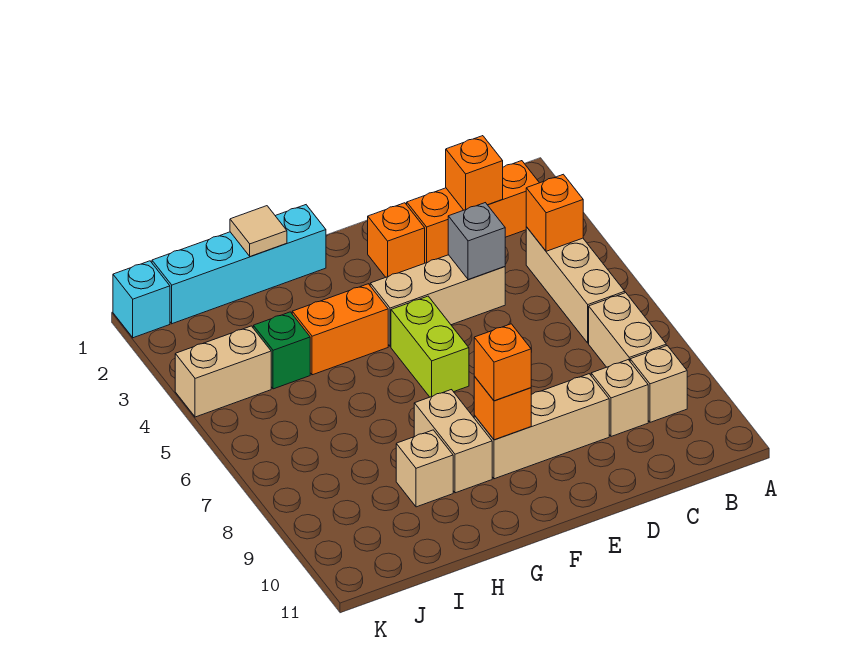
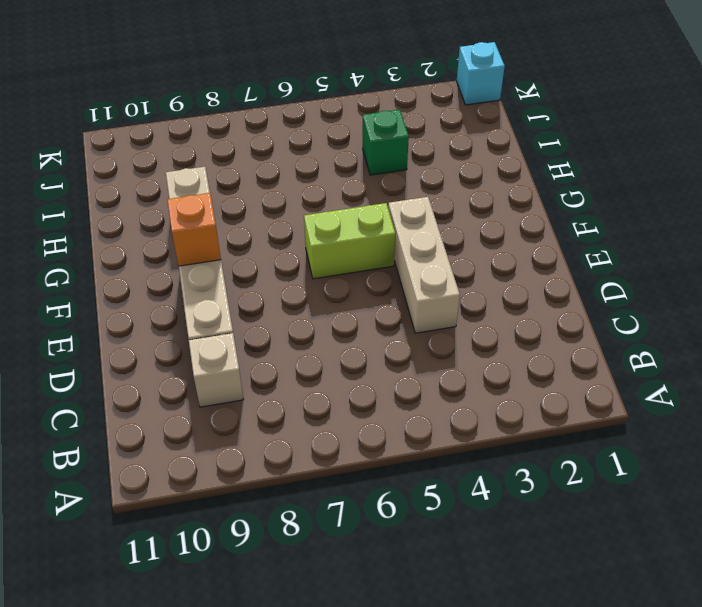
none -> orange 1x3 brick [407,161,539,263]
none -> tan 1x3 brick [526,227,625,343]
none -> tan 1x2 brick [589,293,666,367]

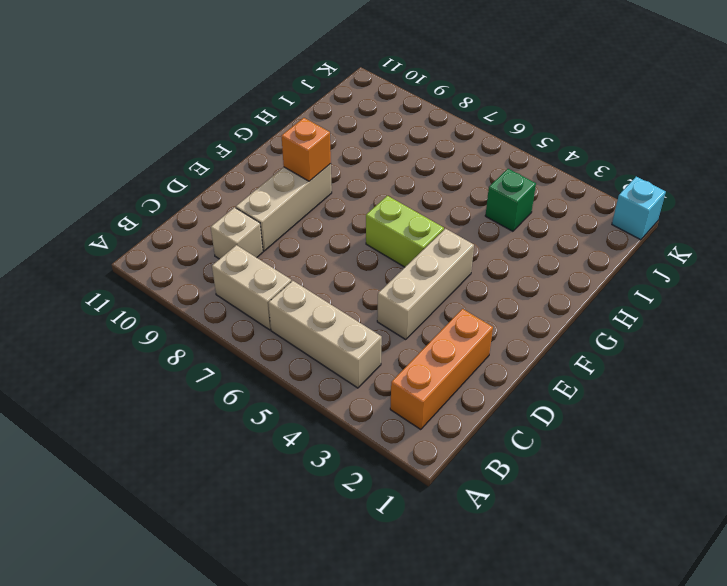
none -> tan 1x1 brick [630,346,687,422]
none -> orange 1x1 brick [368,203,425,277]
none -> cyan 1x4 brick [152,205,326,324]

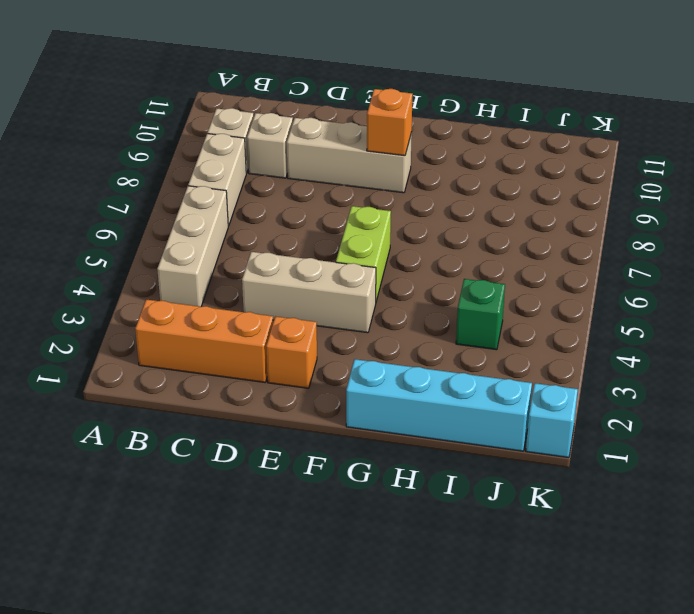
none -> orange 1x2 brick [292,284,388,375]
none -> tan 1x2 brick [414,390,492,493]
none -> tan 1x1 brick [396,430,453,507]

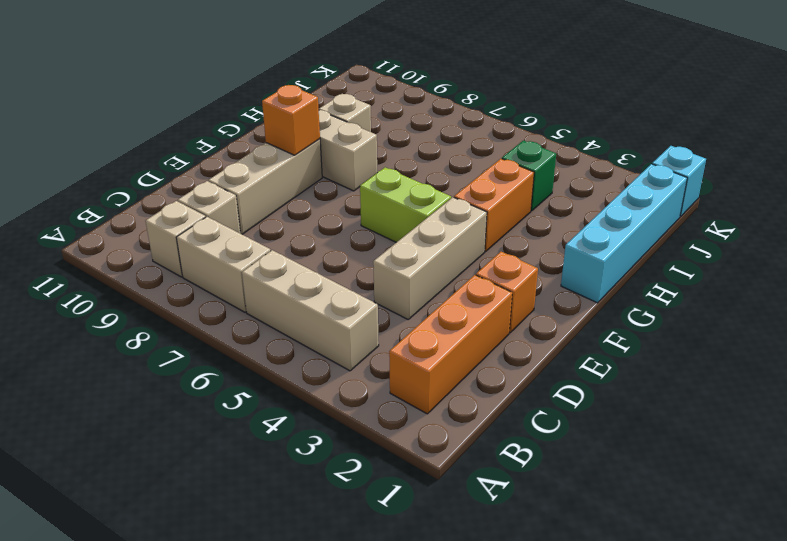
none -> tan 1x2 brick [175,326,271,417]
none -> orange 1x1 brick [526,174,583,251]
none -> orange 1x1 brick [446,136,503,210]

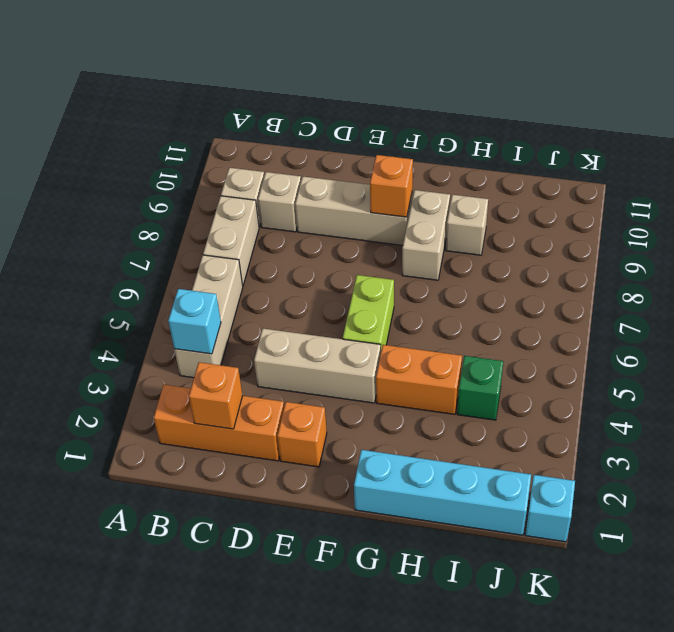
cyan 1x1 brick [168,289,221,354] -> orange 1x1 brick [526,174,583,251]
none -> tan 1x2 brick [175,326,271,417]
none -> grey 1x1 brick [448,203,505,280]
none -> tan 1x1 tile [230,206,287,257]

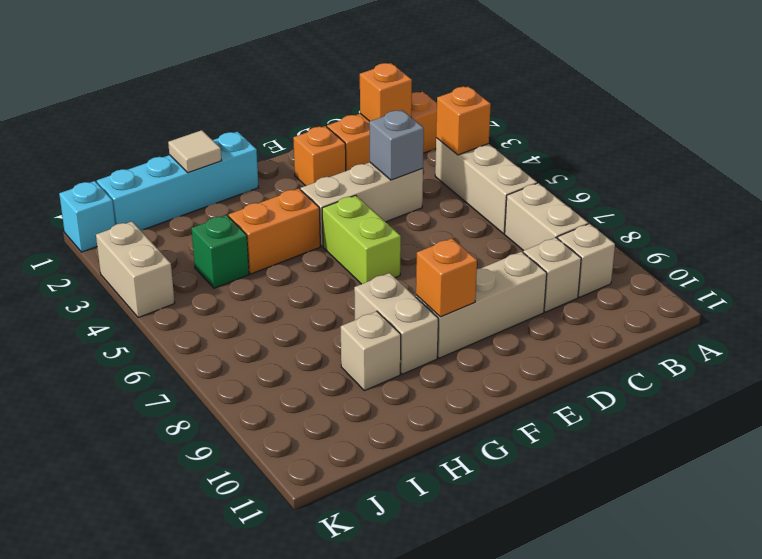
tan 1x2 brick [96,222,175,318] -> tan 1x2 brick turned to [175,326,271,417]
none -> orange 1x1 brick [474,324,531,401]

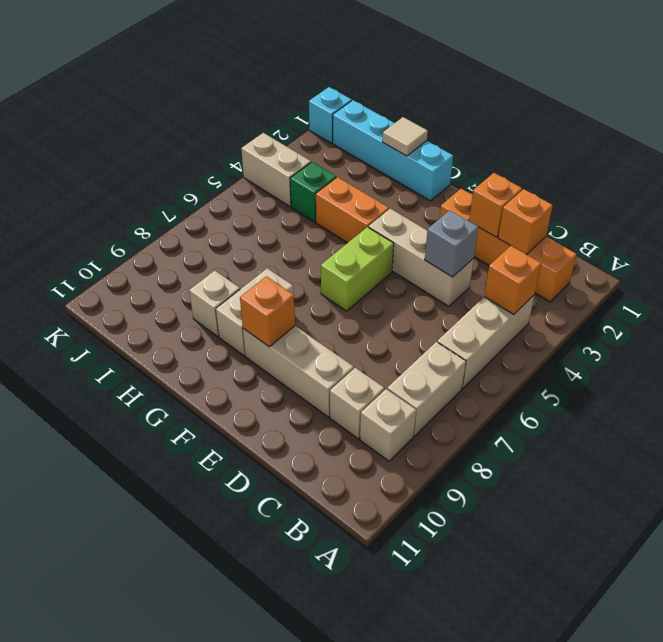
orange 1x1 brick [469,173,522,237] -> orange 1x1 brick moved to [474,324,531,401]

